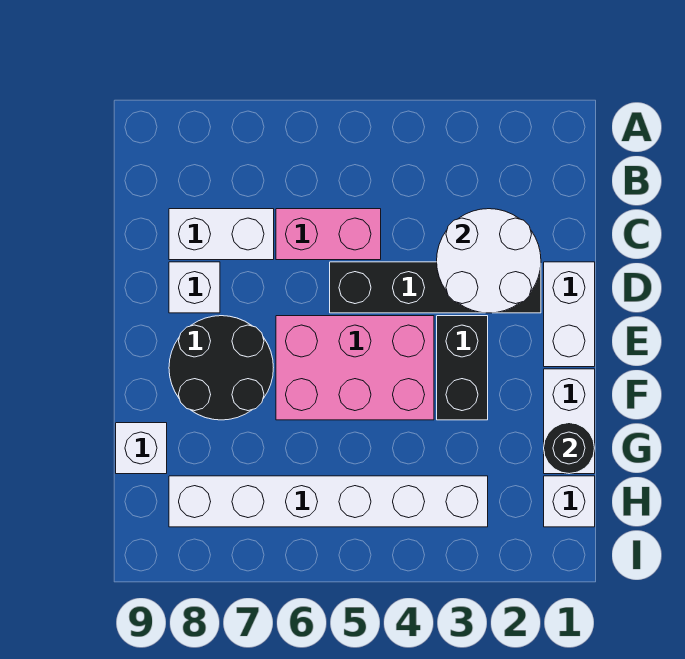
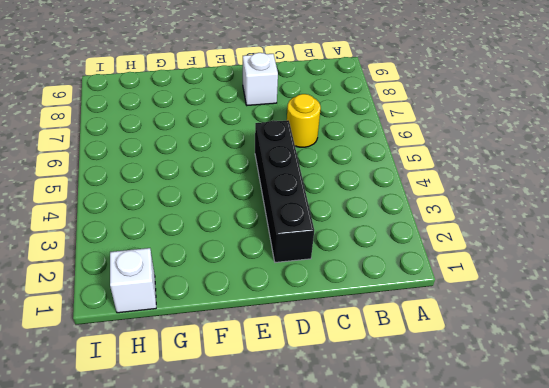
yellow 1x1 round brick [287,94,321,147] -> pink 1x2 brick [276,209,381,260]
none -> white 1x2 brick [169,209,274,260]
none -> white 1x2 brick [544,262,595,367]
none -> black 1x2 brick [437,316,488,420]

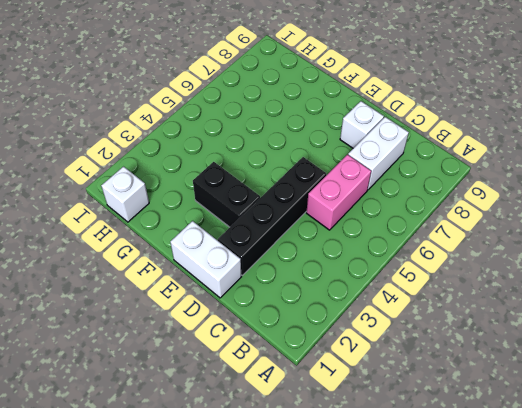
none -> pink 2x3 brick [276,316,434,420]
none -> black 2x2 round brick [169,316,273,420]
none -> white 1x2 brick [544,369,595,474]

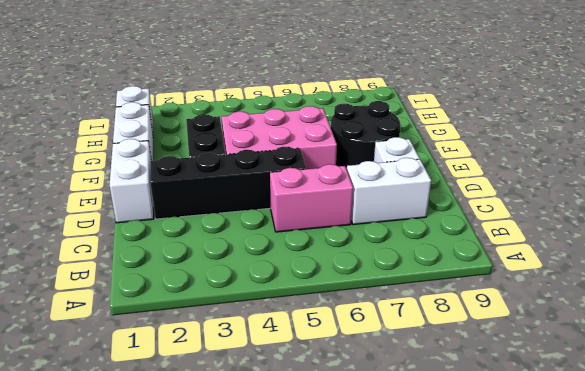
none -> white 1x1 brick [116,423,167,474]
none -> white 1x6 brick [169,476,488,527]
none -> white 2x2 round brick [437,209,541,313]

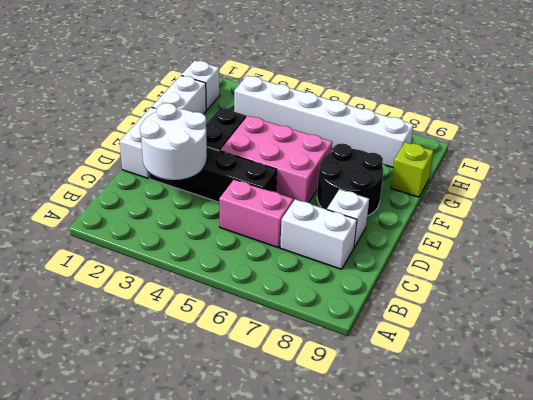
lime 1x1 brick [391,142,434,197] -> white 1x1 brick [116,423,167,474]
none -> black 1x1 round brick [544,423,595,474]

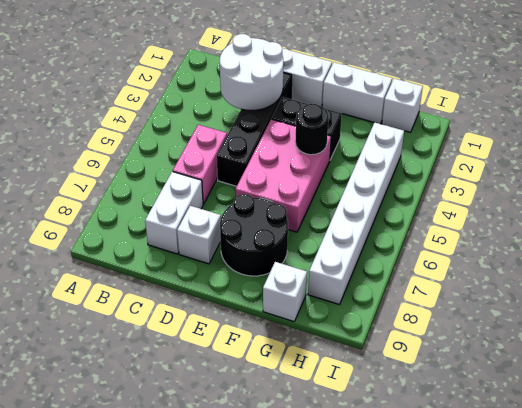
black 1x1 round brick [295,104,329,155] -> black 1x1 round brick moved to [544,423,595,474]

